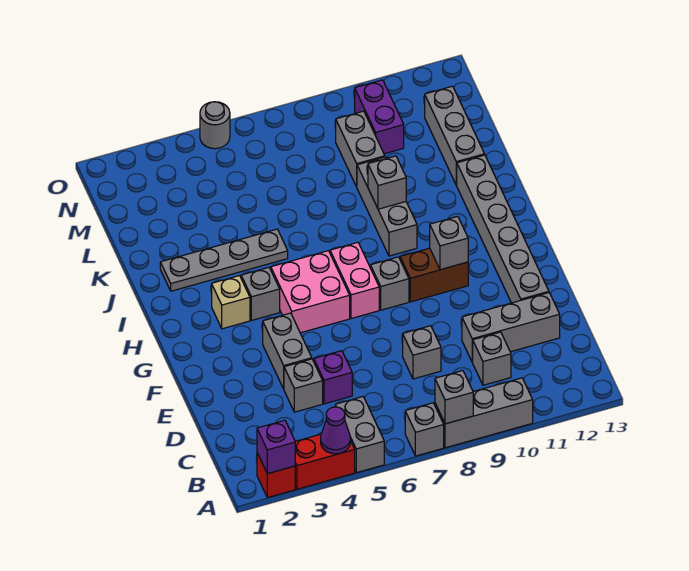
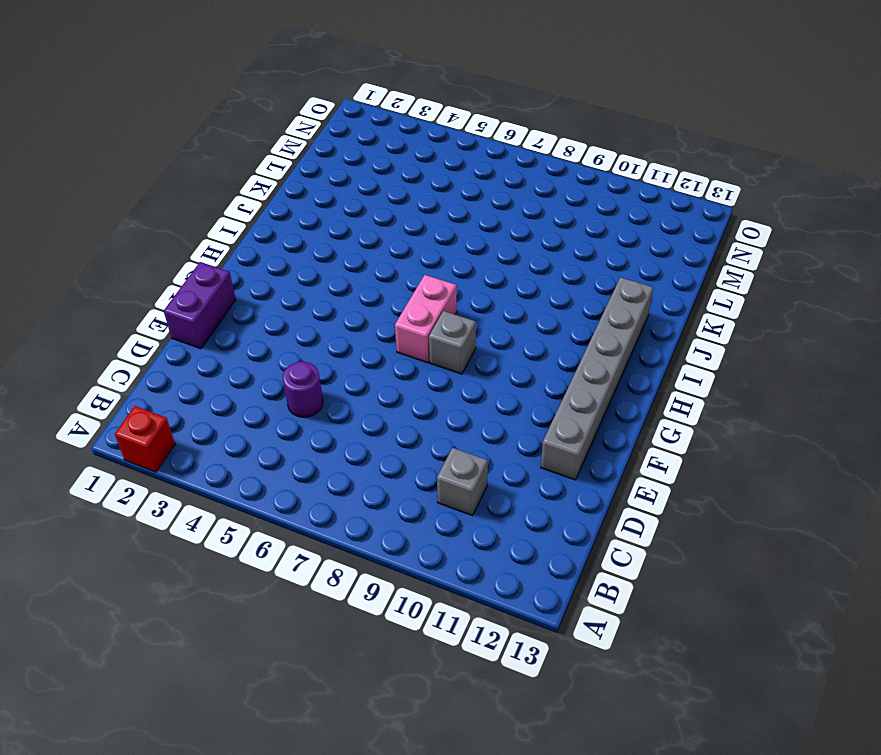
purple 1x1 round brick [283,362,323,417] -> purple 1x1 brick [314,351,352,404]
purple 1x2 brick [164,262,236,349] -> purple 1x2 brick moved to [355,80,404,154]
none -> red 1x2 brick [295,434,355,489]
none -> grey 1x2 brick [335,397,384,473]
none -> grey 1x1 brick [405,403,444,456]

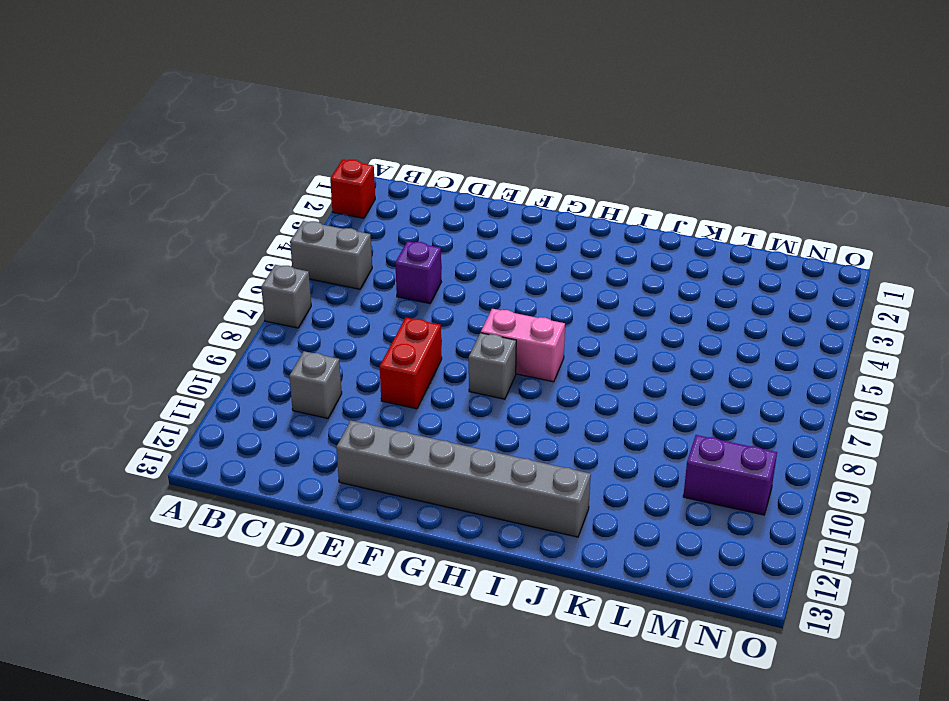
red 1x2 brick [380,318,442,409] -> red 1x2 brick moved to [295,434,355,489]
none -> grey 1x3 brick [435,378,533,448]
none -> grey 1x1 brick [284,359,323,412]
none -> grey 1x1 brick [403,326,441,379]

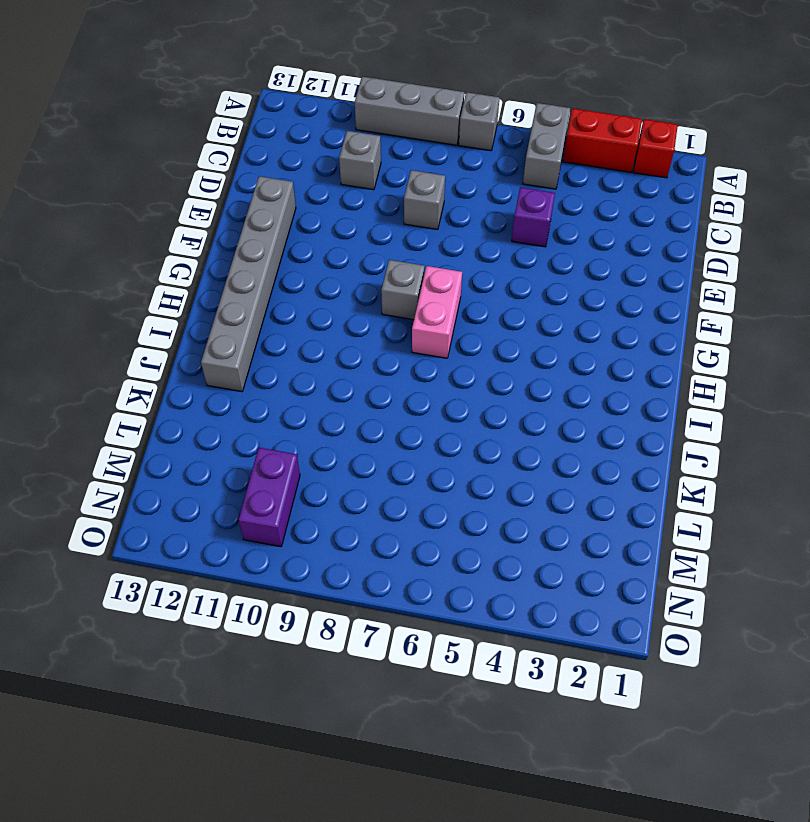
none -> grey 1x1 brick [284,359,323,412]
none -> grey 1x3 brick [462,293,560,362]
none -> grey 1x2 brick [263,313,312,389]

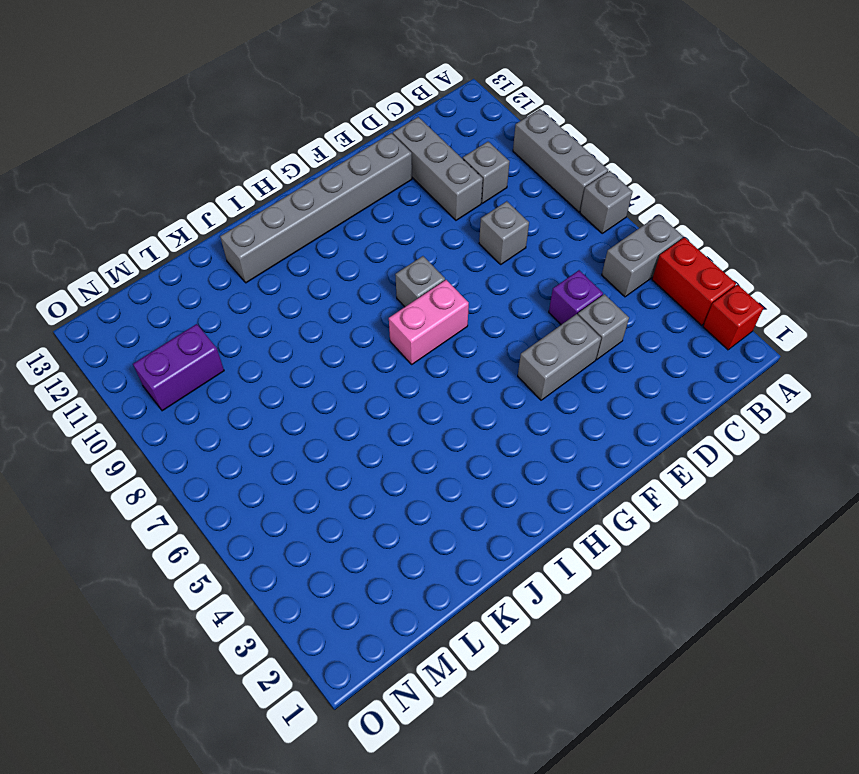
none -> pink 2x2 brick [271,251,350,333]
none -> brown 1x2 brick [400,248,468,302]
none -> tan 1x1 brick [212,276,250,329]

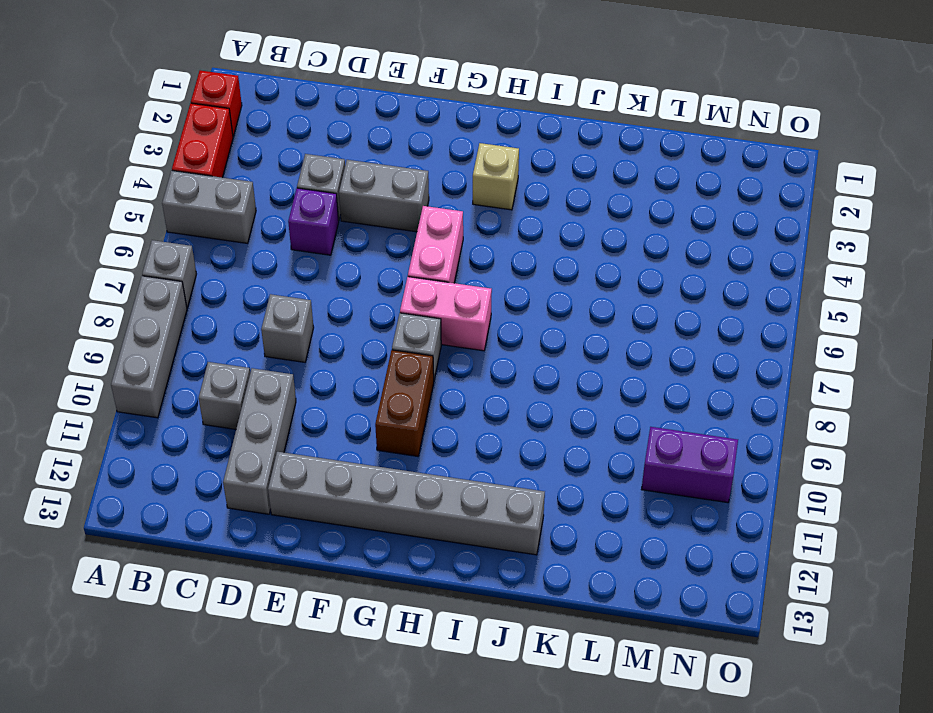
pink 1x2 brick [408,206,463,283] -> pink 2x2 brick [271,251,350,333]
none -> grey 1x1 brick [241,267,280,321]
none -> grey 1x3 brick [357,157,417,256]
none -> grey 1x4 plate [160,229,288,291]

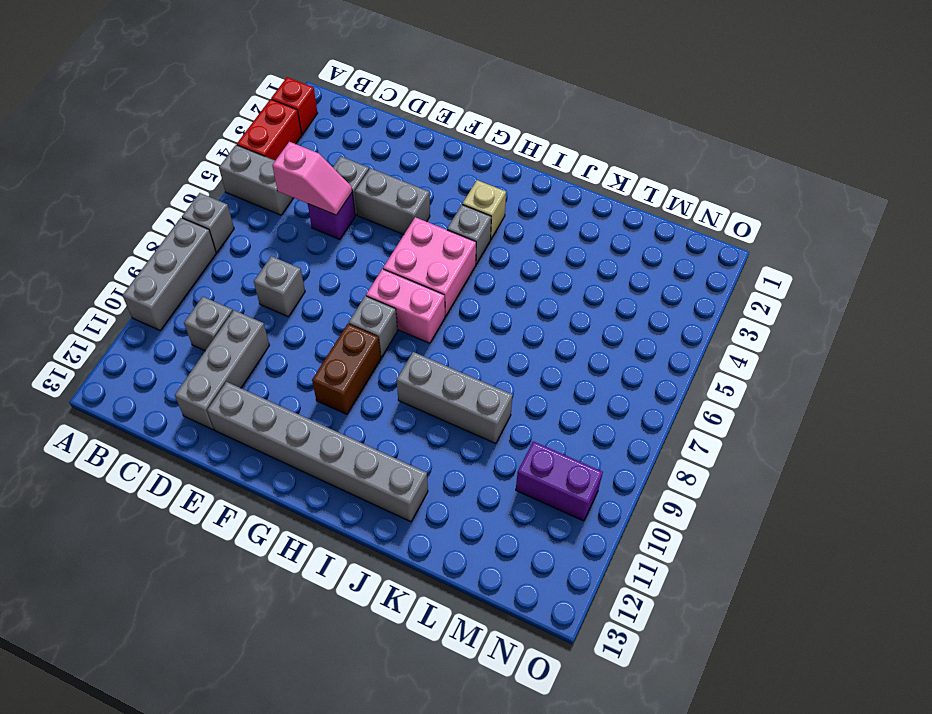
pink 1x2 slope [272,142,352,215] -> none
none -> grey 1x4 plate [160,229,288,291]
none -> grey 1x3 brick [425,86,485,185]
none -> grey 1x2 brick [336,111,385,187]

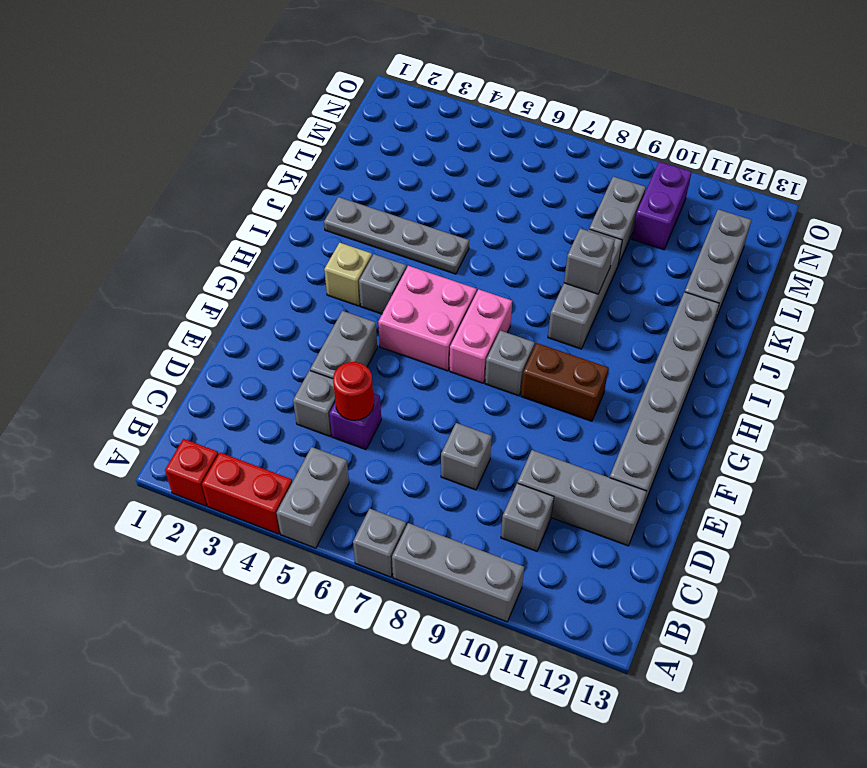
red 1x1 round brick [333,362,374,420] -> none
none -> grey 1x1 round brick [200,102,230,149]
none -> purple 1x1 brick [257,420,295,474]
none -> purple 1x1 cone [321,407,351,454]

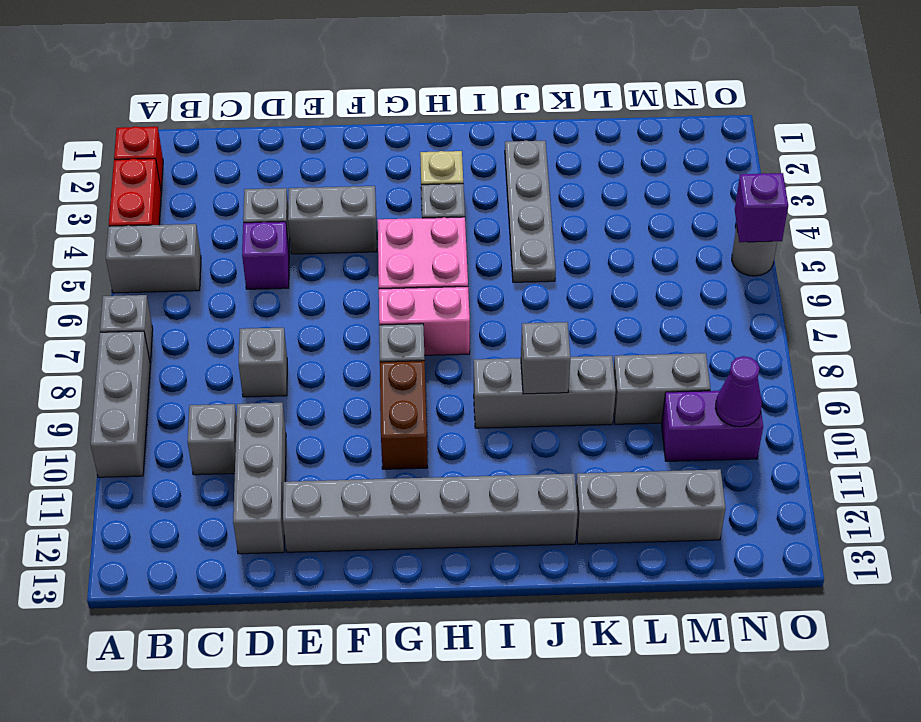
purple 1x1 cone [715,356,762,427] -> purple 1x1 cone moved to [321,407,351,454]
purple 1x1 brick [735,173,788,242] -> purple 1x1 brick moved to [257,420,295,474]
none -> grey 1x1 brick [435,371,473,424]
none -> grey 1x1 brick [430,216,468,270]

